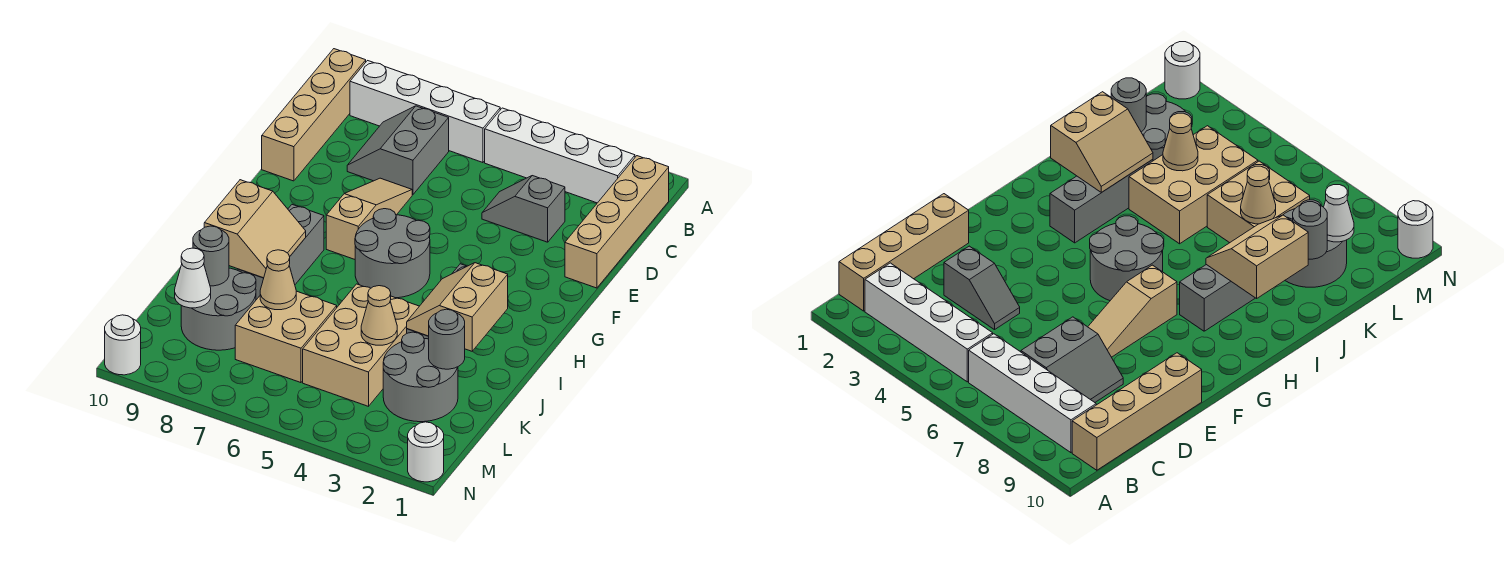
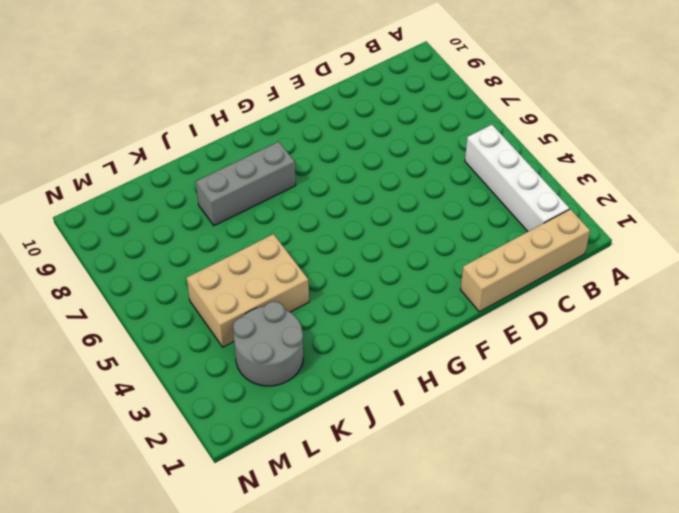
none -> white 1x4 brick [350,61,500,163]
none -> tan 1x4 brick [262,49,366,181]
none -> grey 2x2 slope [347,106,449,195]

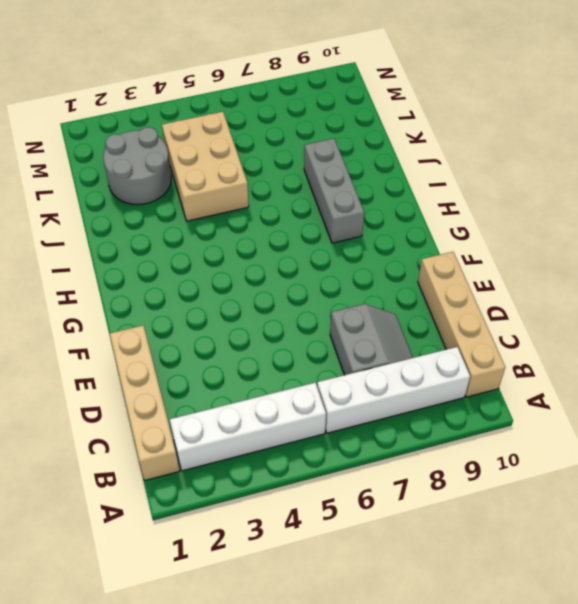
none -> grey 1x2 slope [482,176,565,242]
none -> tan 1x3 slope [326,178,412,259]
none -> grey 2x2 round brick [355,209,430,298]

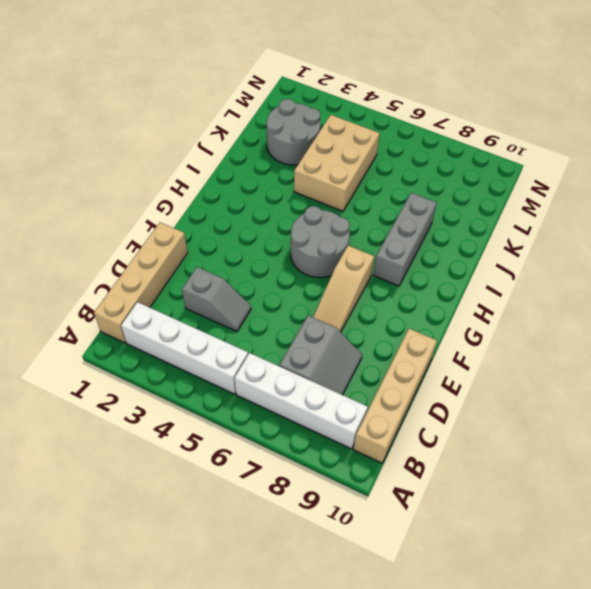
none -> grey 1x3 brick [1050,159,1153,243]
none -> tan 2x2 brick [235,291,337,383]
none -> grey 2x2 round brick [181,268,256,350]

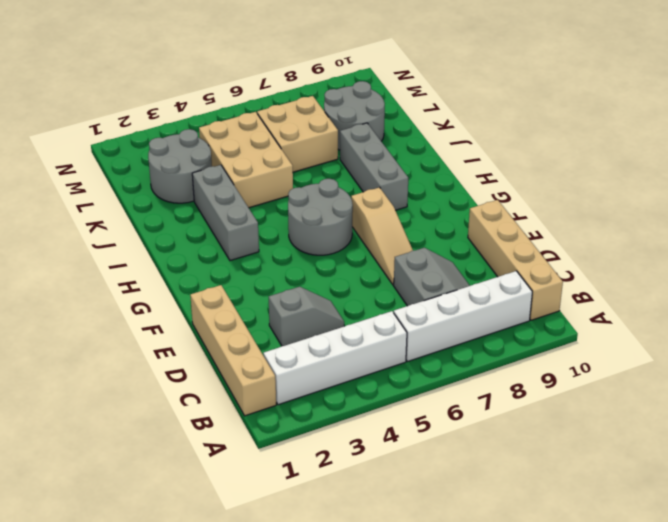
none -> white 1x1 round brick [408,422,444,482]
none -> white 1x1 round brick [105,315,141,375]
none -> tan 2x2 slope [407,263,508,351]

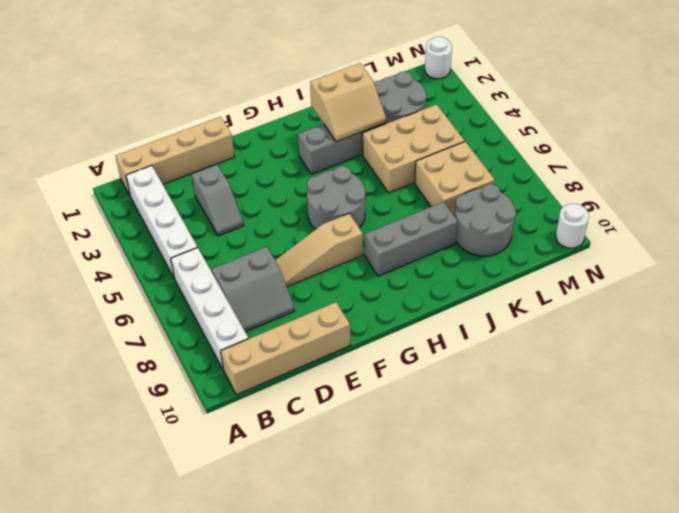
none -> tan 2x2 slope [204,180,306,278]
none -> grey 1x1 round brick [429,309,465,369]
none -> tan 1x1 cone [361,286,397,345]

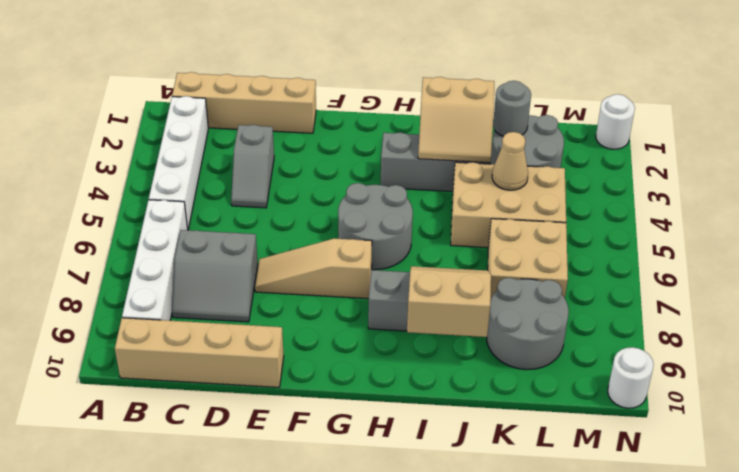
none -> tan 1x1 cone [260,250,296,310]
none -> grey 1x1 round brick [193,226,229,286]
none -> white 1x1 cone [175,248,211,308]

